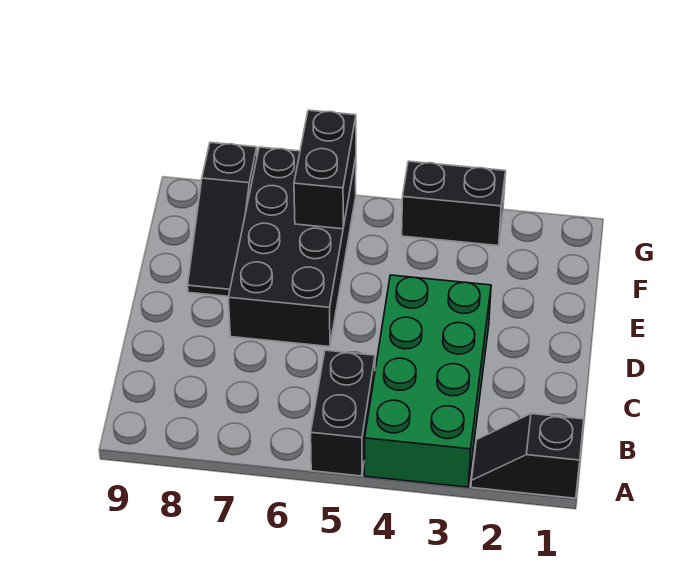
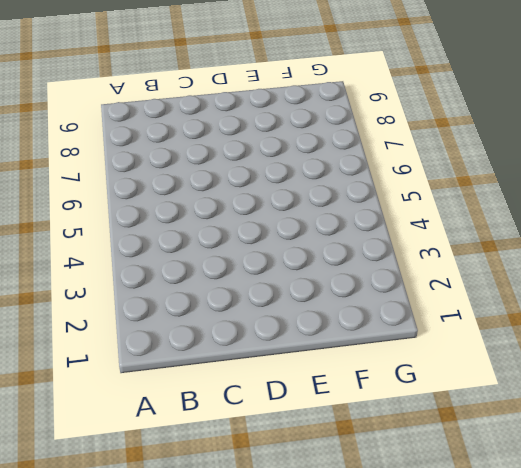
none -> black 1x2 slope [471,414,584,498]
none -> green 2x4 brick [364,275,491,487]

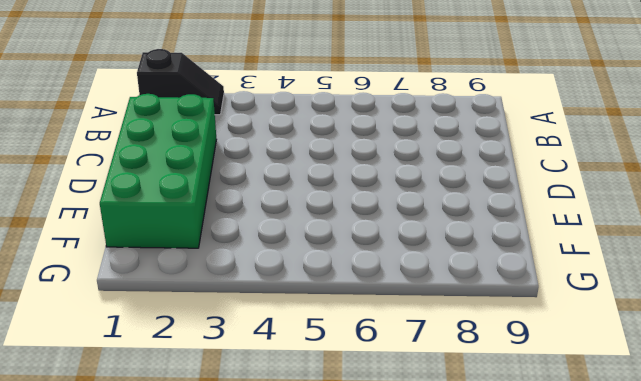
green 2x4 brick [100,94,216,248] -> green 2x4 brick moved to [364,275,491,487]
none -> black 1x2 brick [311,350,375,476]
none -> black 2x4 brick [228,147,356,347]

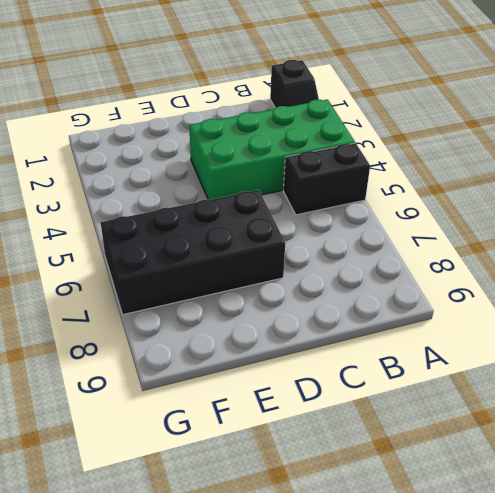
none -> black 1x3 slope [188,142,257,296]
none -> black 1x2 brick [402,161,506,246]

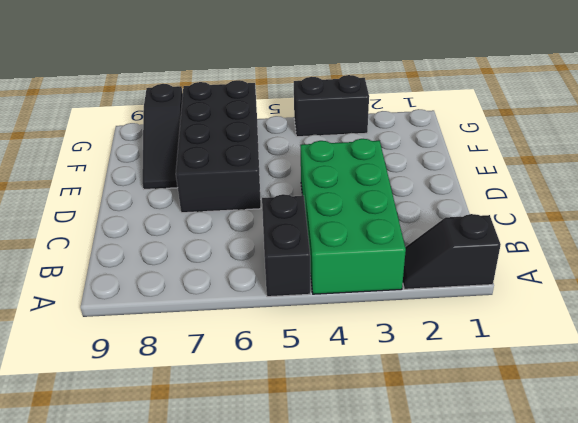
none -> black 1x2 brick [294,110,356,229]

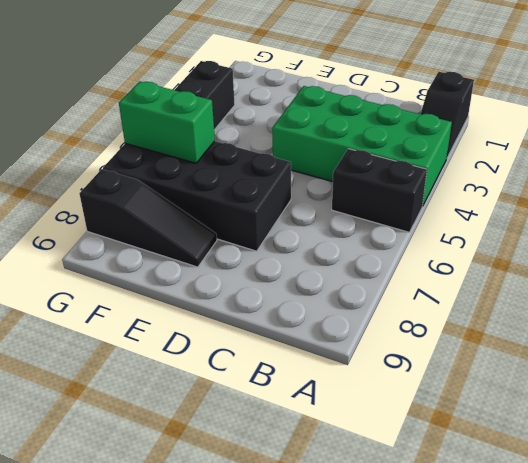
green 1x2 brick [119,81,215,163] -> black 1x2 brick [294,110,356,229]

